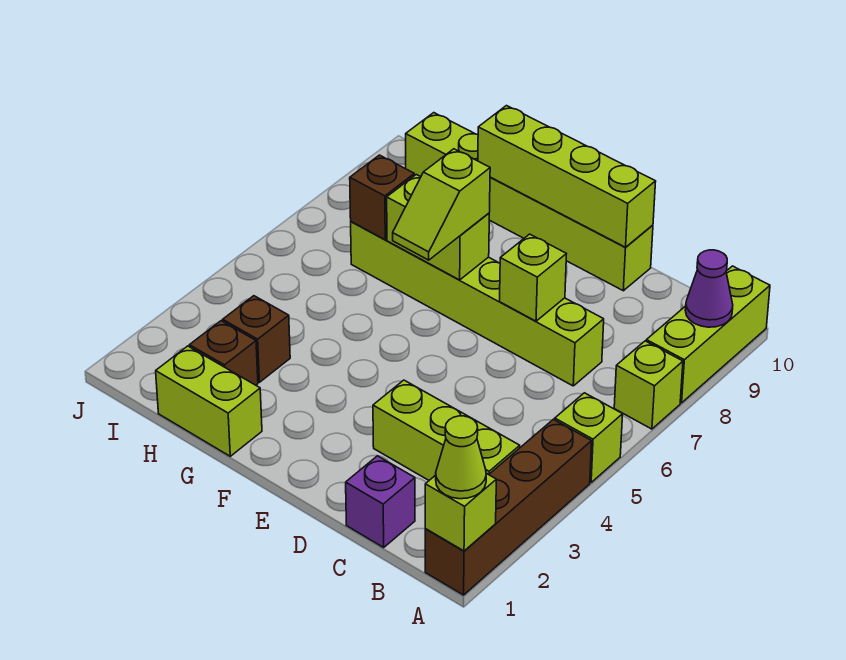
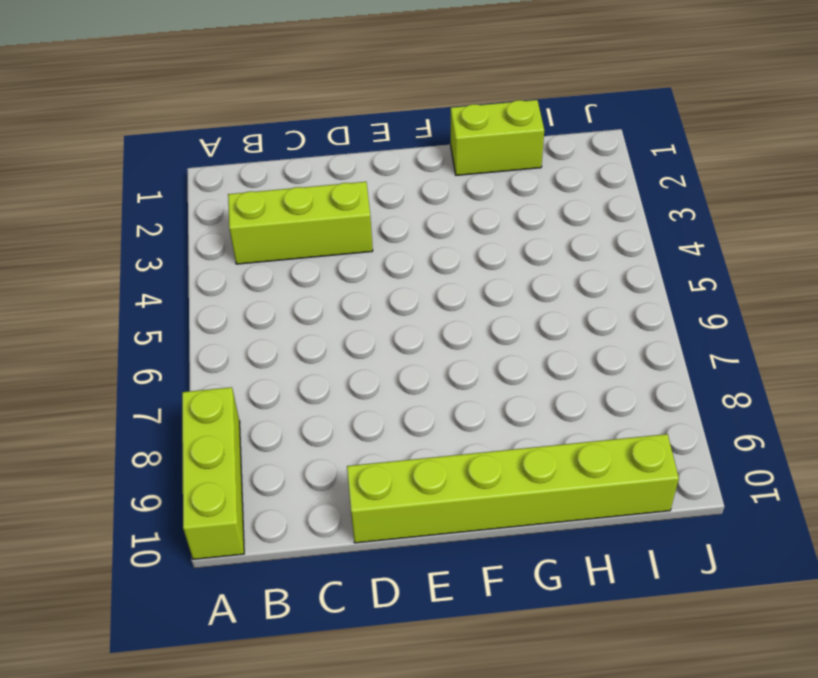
none -> brown 1x4 brick [425,419,592,595]
none -> lime 1x1 brick [555,393,623,482]
none -> lime 1x1 brick [614,341,683,429]

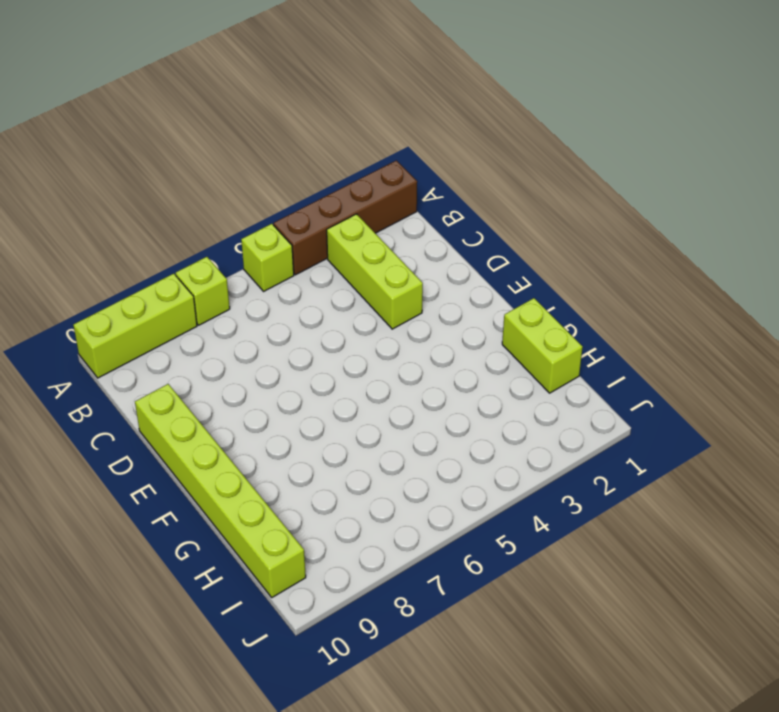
none -> purple 1x1 brick [346,456,415,547]
none -> lime 1x6 brick [351,222,604,386]
none -> brown 1x1 brick [189,321,258,385]

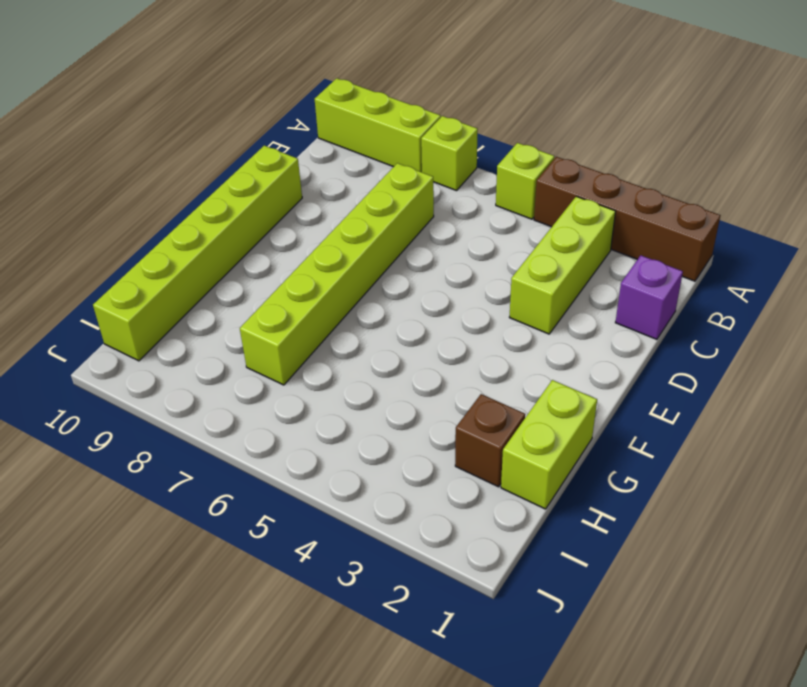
none -> brown 1x1 brick [223,296,290,382]
none -> lime 1x1 brick [425,473,496,551]
none -> purple 1x1 cone [685,250,733,327]

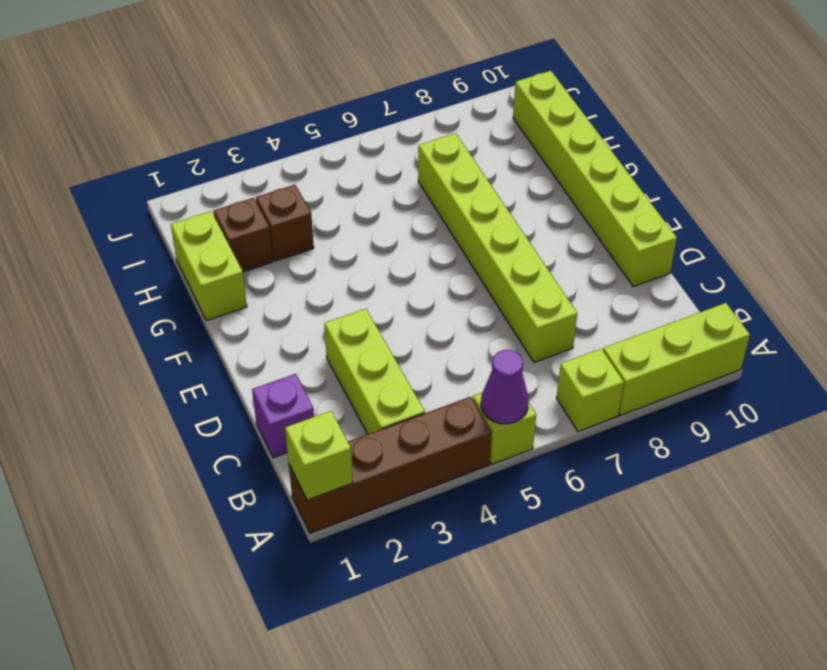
purple 1x1 cone [481,350,528,424] -> purple 1x1 cone moved to [685,250,733,327]
none -> lime 1x1 brick [500,234,566,321]
none -> lime 1x4 brick [478,106,656,247]
none -> lime 1x2 brick [387,175,489,280]

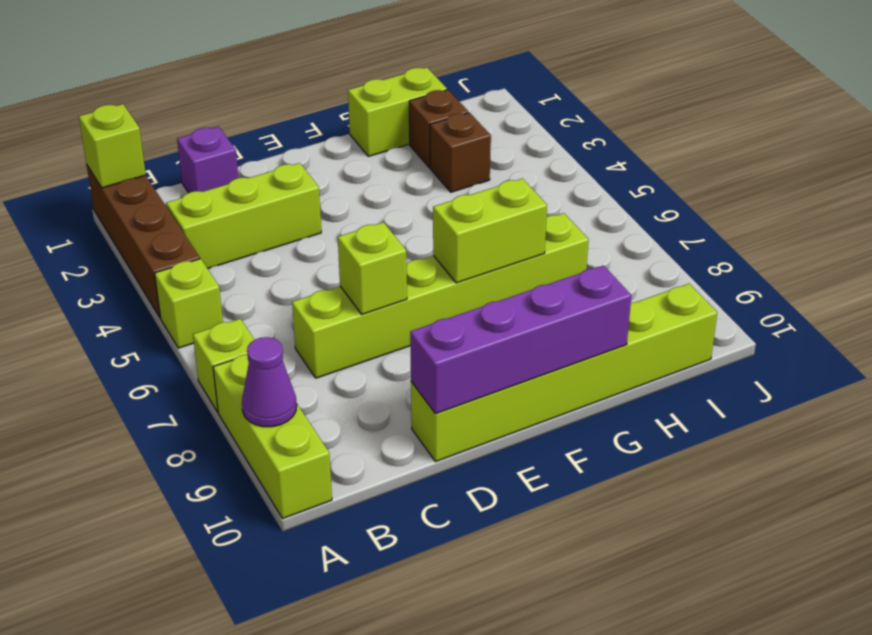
purple 1x4 brick [410,265,631,414] -> lime 1x4 brick [478,106,656,247]
none -> brown 1x1 brick [350,155,414,240]
none -> lime 1x1 cone [436,416,486,499]
none -> lime 1x2 slope [393,149,490,260]

